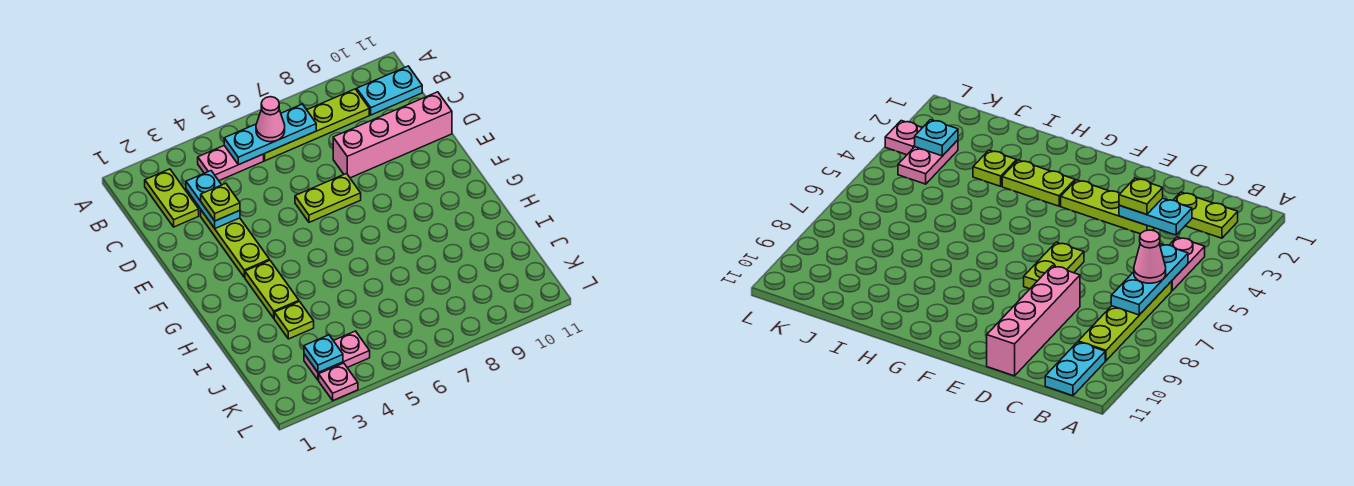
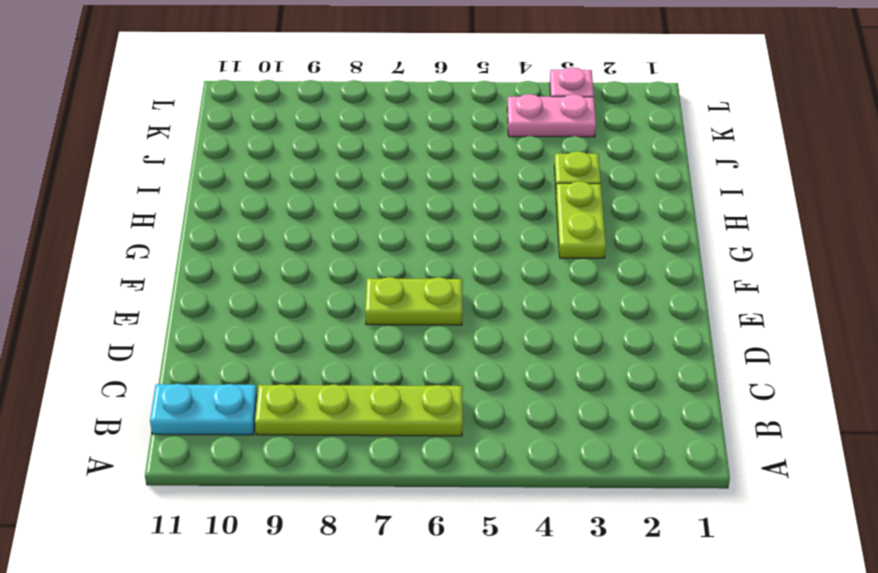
none -> lime 1x2 plate [145,169,199,227]
none -> pink 1x2 plate [198,146,264,181]
none -> lime 1x3 plate [201,210,269,277]

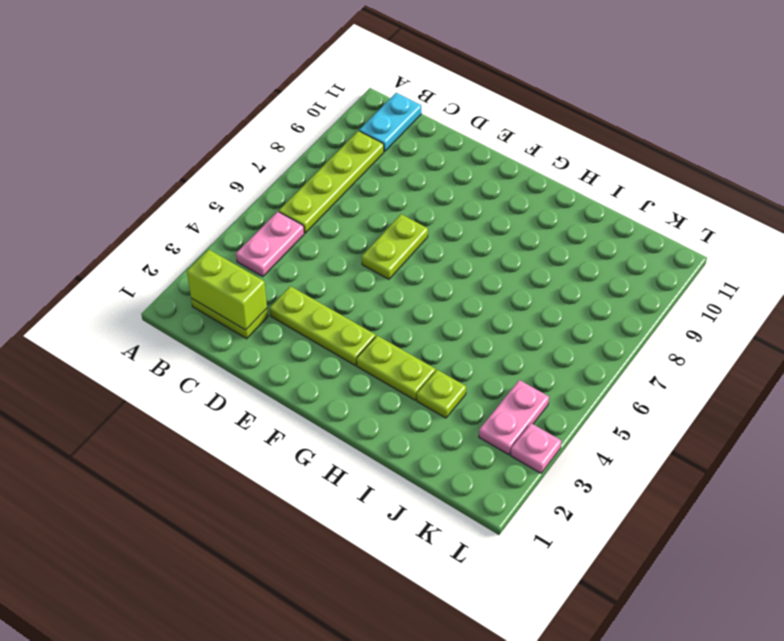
lime 1x2 brick [187,250,267,330] -> none
none -> pink 1x4 brick [333,92,452,178]
none -> cyan 1x3 plate [224,104,316,165]
none -> cyan 1x2 plate [186,171,240,228]

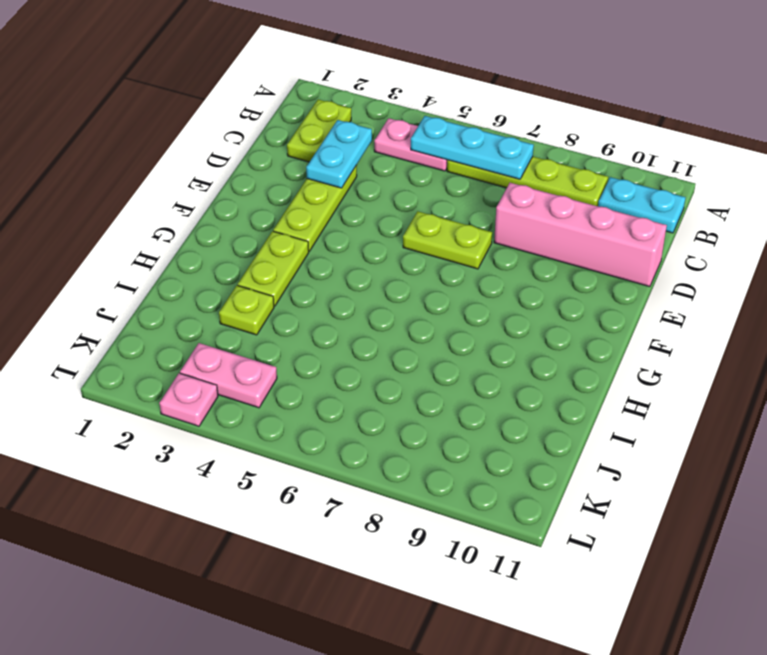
none -> cyan 1x1 plate [304,335,343,372]
none -> pink 1x1 cone [256,97,285,142]
none -> lime 1x1 plate [201,183,240,221]

